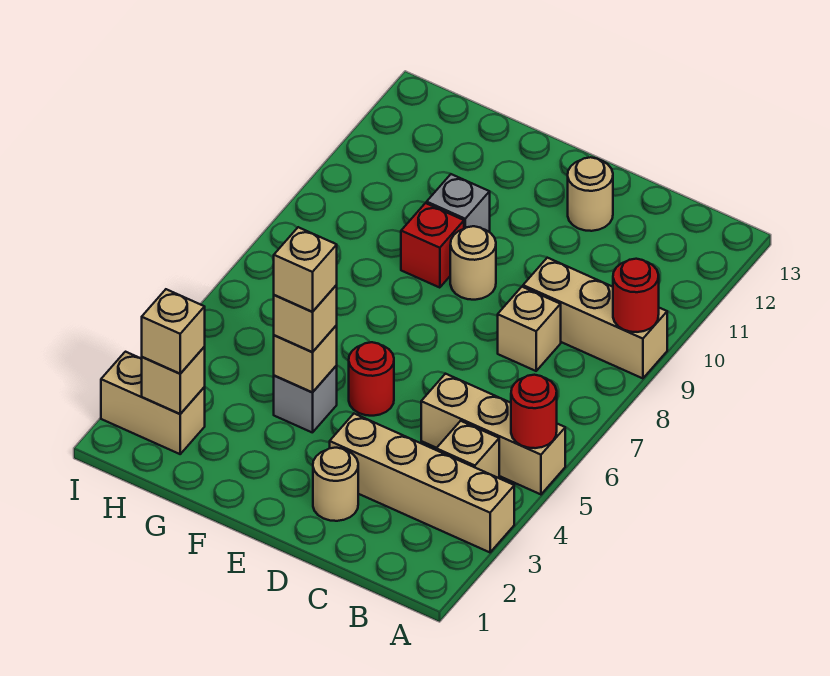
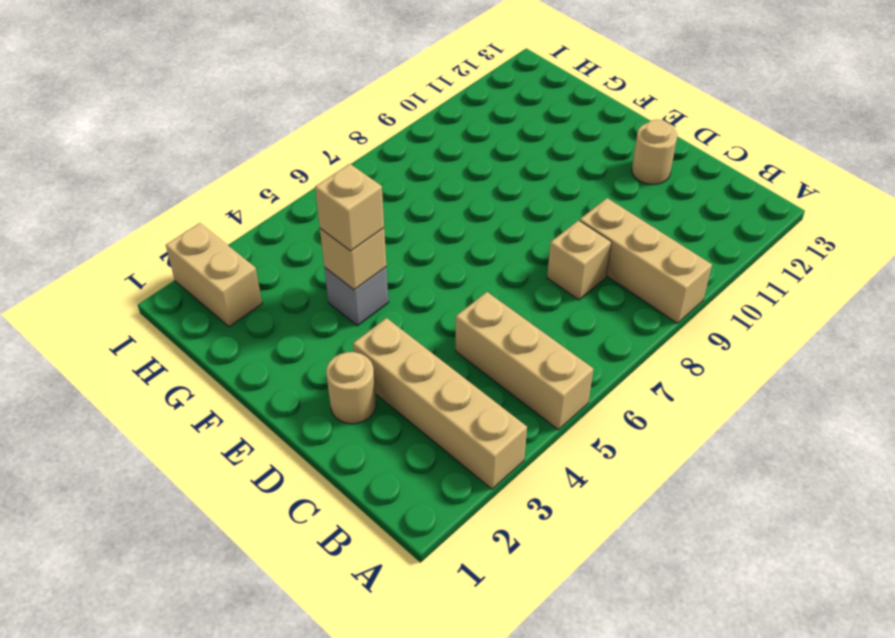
none -> tan 1x1 brick [436,421,499,478]
none -> red 1x1 round brick [349,342,394,416]
none -> tan 1x1 round brick [450,226,496,300]

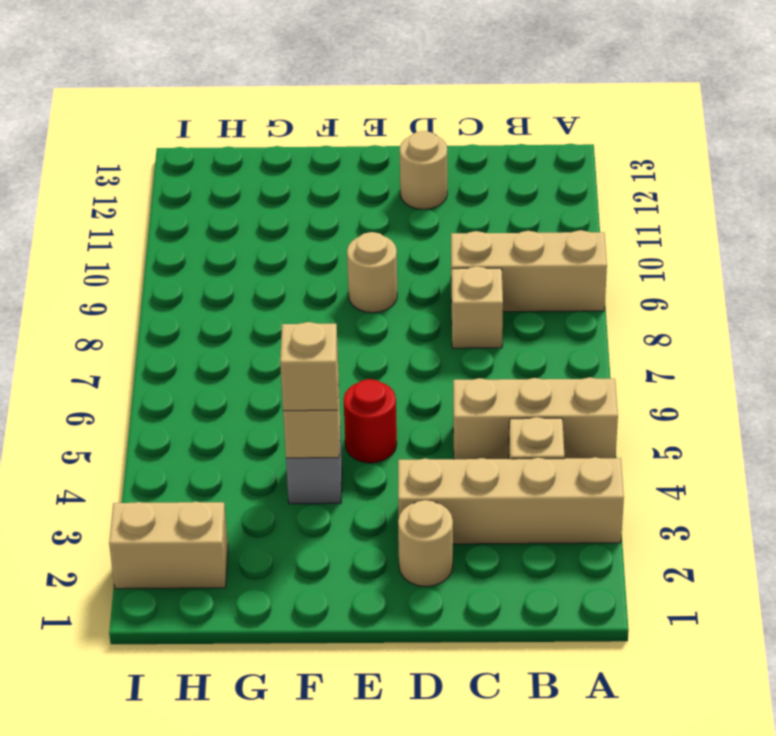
none -> red 1x1 brick [401,203,464,288]
none -> grey 1x1 brick [427,174,490,232]
none -> red 1x1 round brick [511,375,557,448]

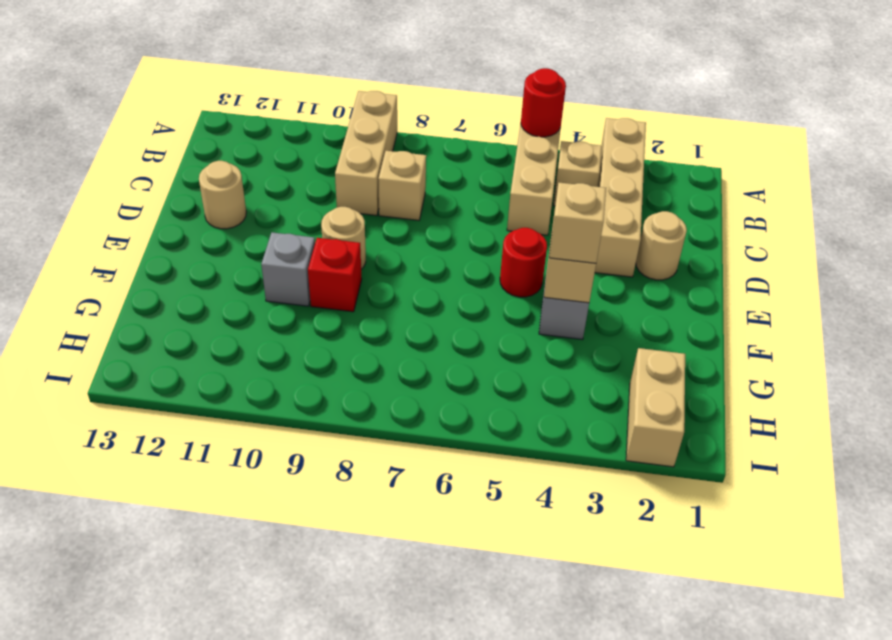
none -> red 1x1 round brick [613,259,659,332]
none -> tan 1x1 brick [142,347,205,414]
none -> tan 1x1 brick [142,289,205,374]

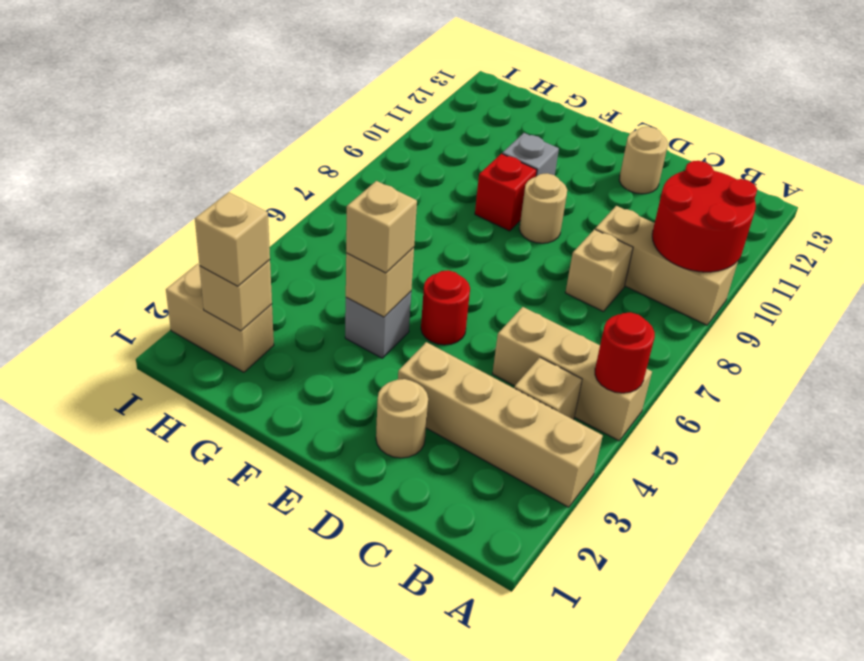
red 2x2 round brick [652,161,757,272] -> red 1x1 round brick [613,259,659,332]
none -> tan 1x1 brick [274,227,337,312]

